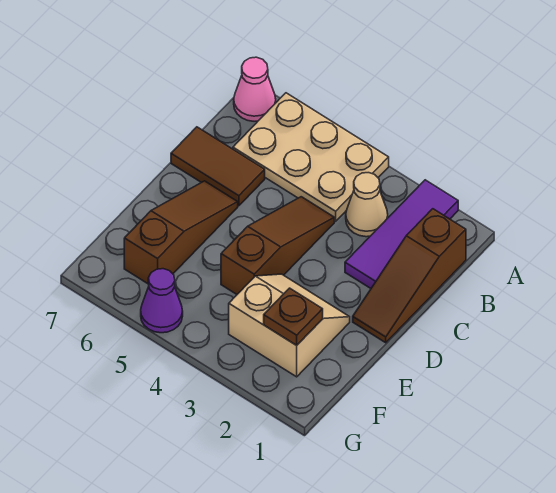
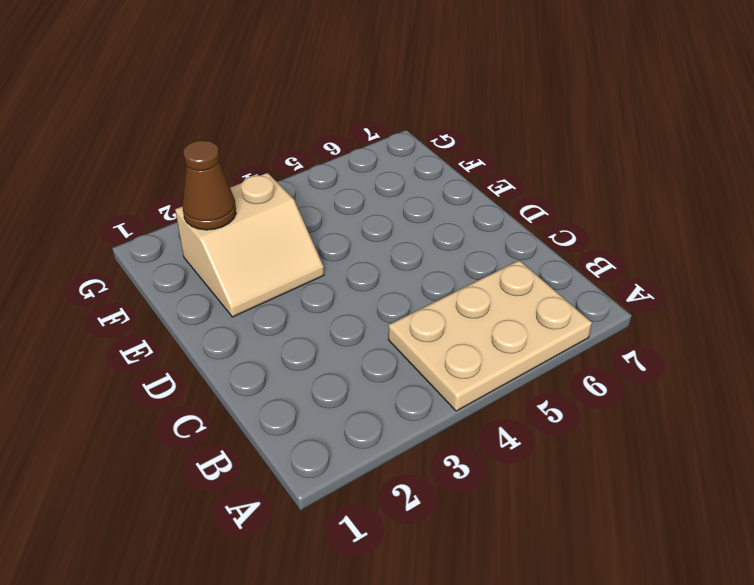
brown 1x1 cone [183,140,236,230] -> brown 1x1 plate [264,288,323,345]
none -> purple 1x3 tile [345,180,458,288]
none -> pink 1x1 cone [234,57,276,121]

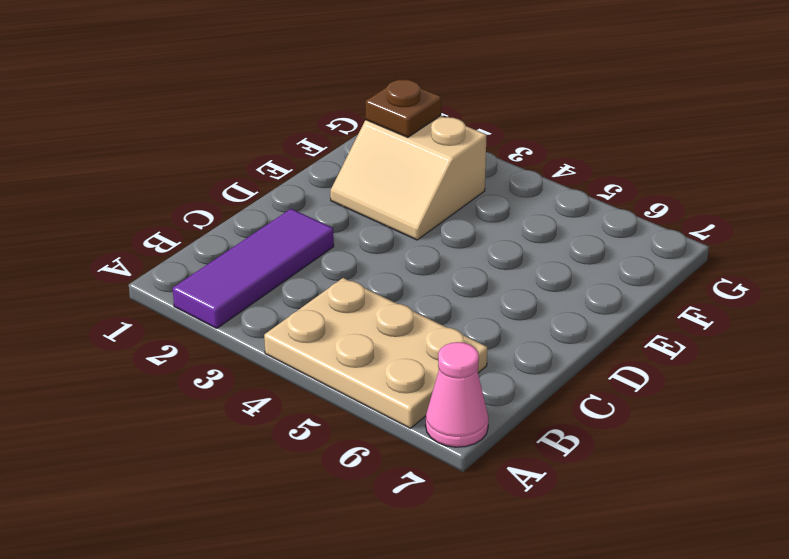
none -> brown 1x3 slope [353,209,466,343]
none -> tan 1x1 cone [346,173,388,237]

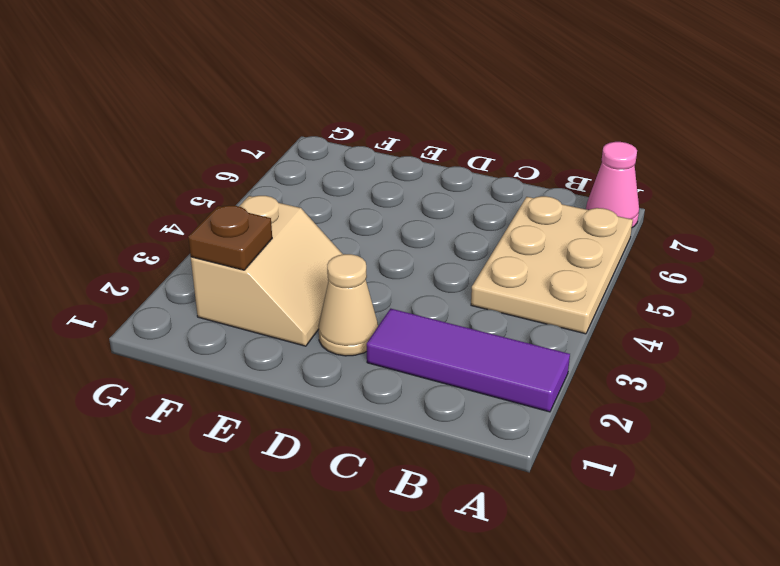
tan 1x1 cone [318,254,378,356] -> tan 1x1 cone moved to [346,173,388,237]
none -> brown 1x3 slope [353,209,466,343]
none -> brown 1x3 slope [221,197,334,294]

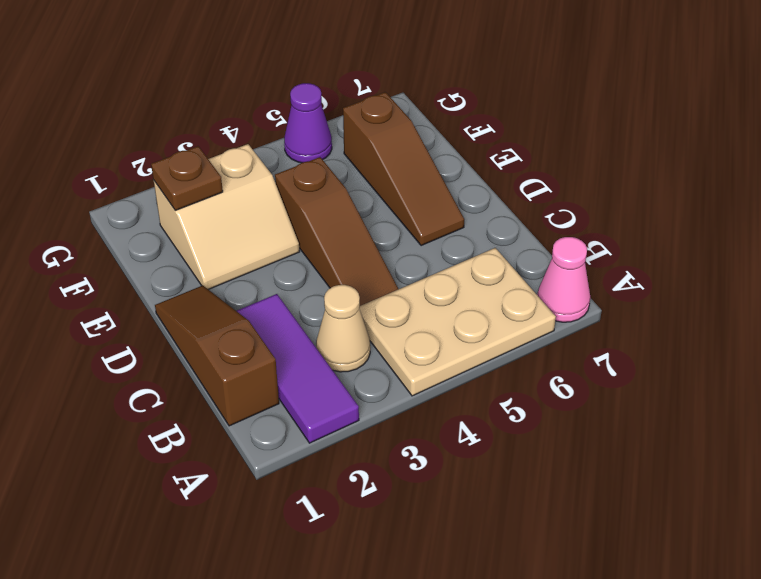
none -> brown 1x2 tile [171,127,265,206]

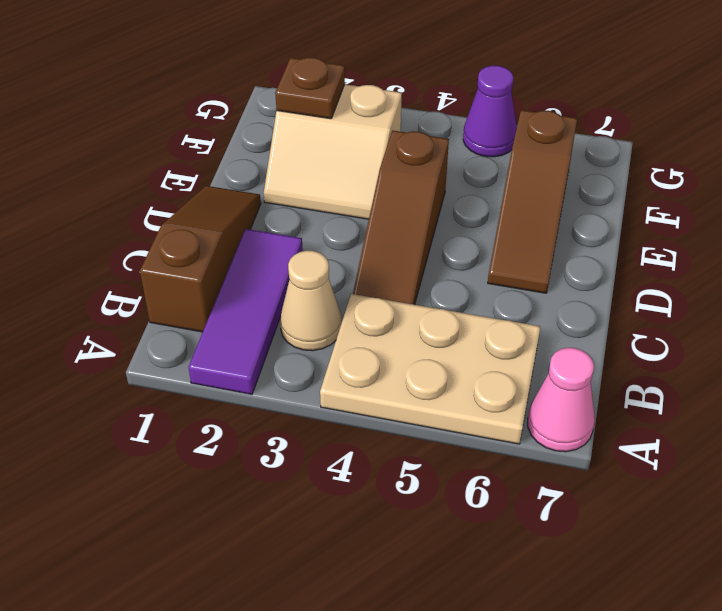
none -> brown 1x2 tile [171,127,265,206]

